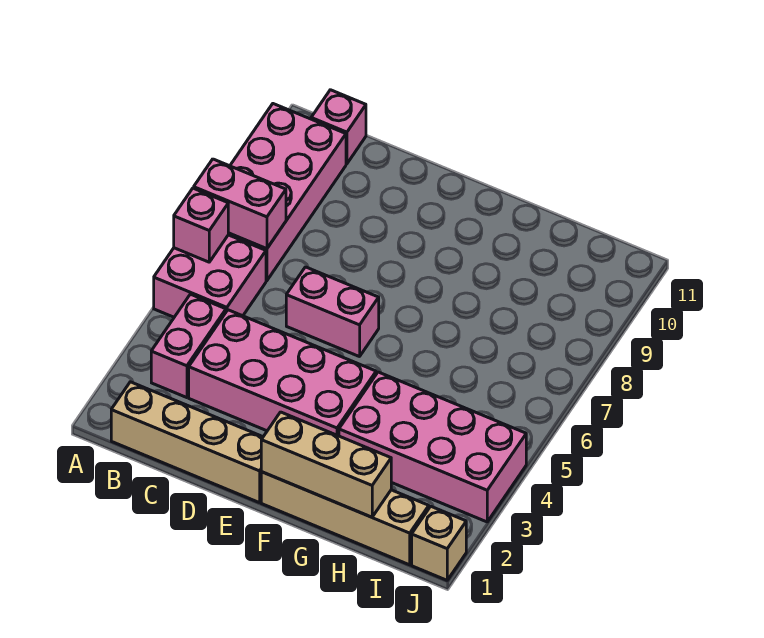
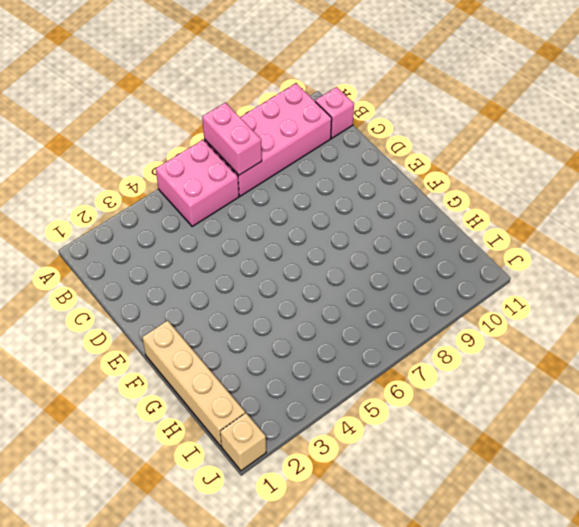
none -> tan 1x4 brick [111,382,263,503]
none -> pink 1x2 brick [151,294,226,398]
none -> pink 2x4 brick [189,310,376,436]

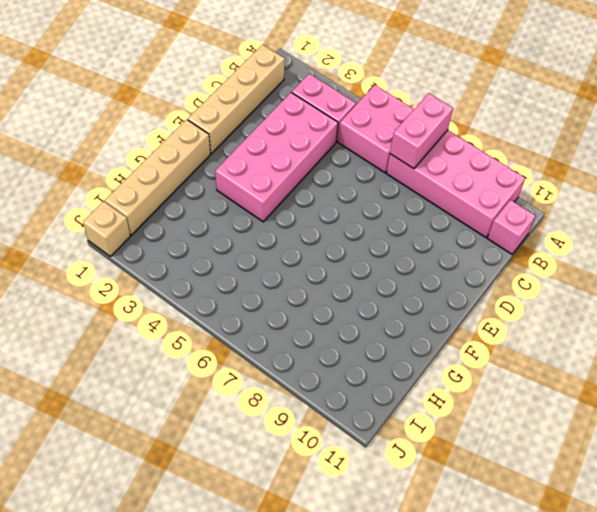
none -> pink 1x2 brick [286,267,379,357]
none -> pink 2x4 brick [339,372,526,522]
none -> pink 1x1 brick [174,188,228,262]

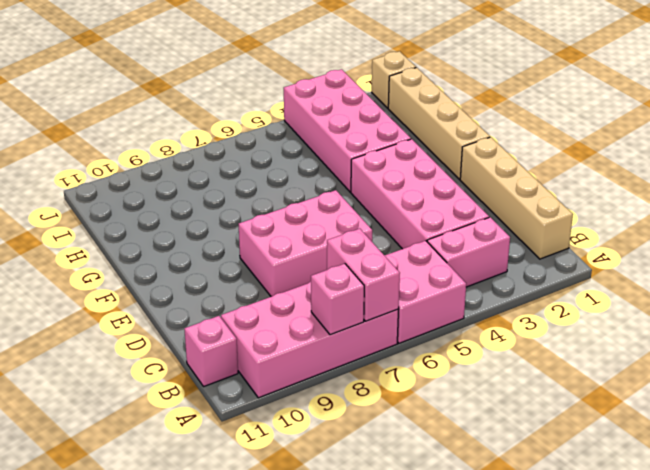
pink 1x1 brick [311,264,364,335] -> pink 1x1 brick moved to [174,188,228,262]
pink 2x3 brick [239,190,372,297] -> pink 1x2 brick [286,267,379,357]
none -> tan 1x3 brick [261,412,391,517]

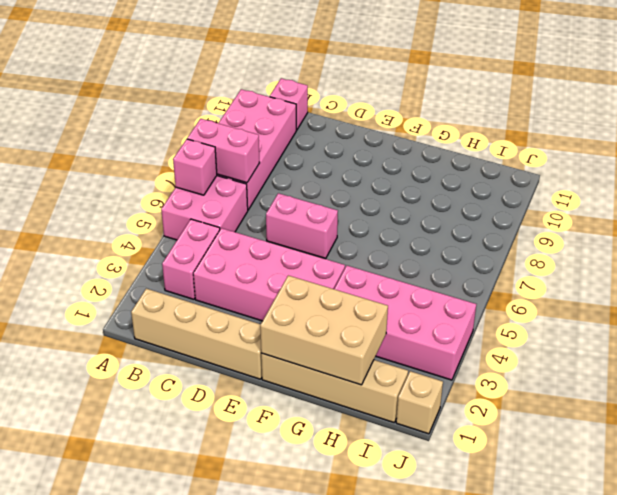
tan 2x3 brick [260,275,388,385] -> tan 1x3 brick [261,412,391,517]

